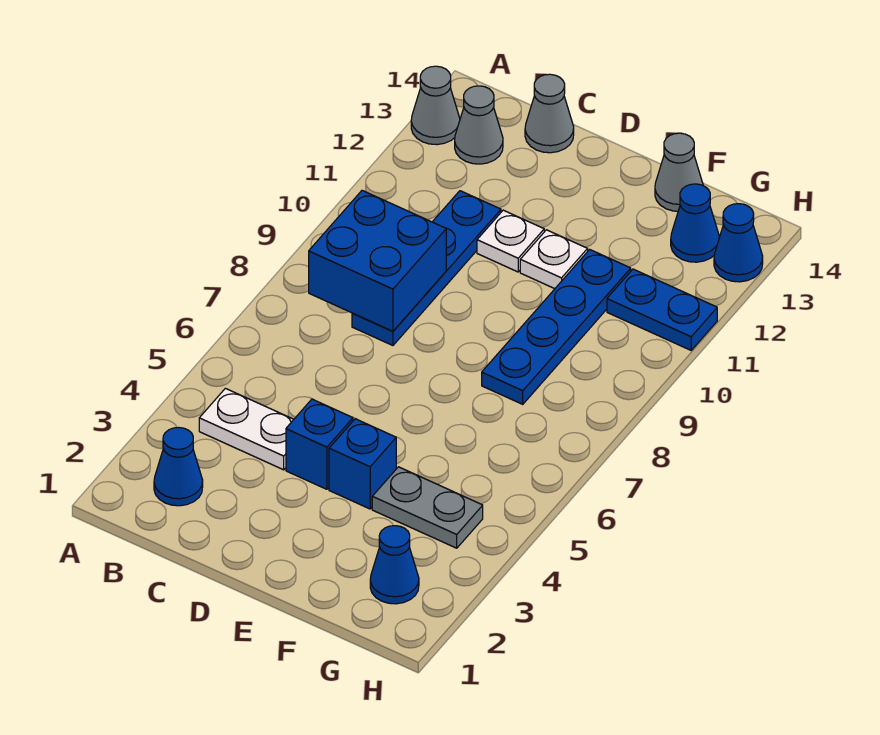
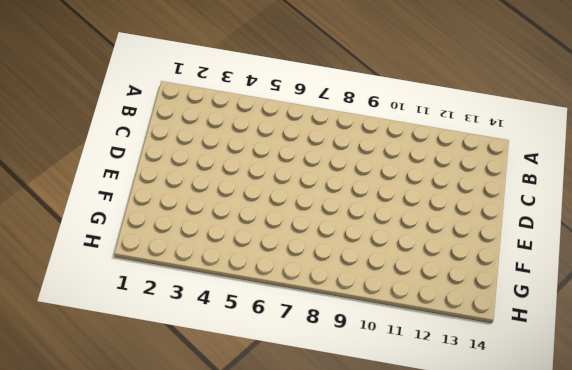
none -> grey 1x1 cone [411,66,460,145]
none -> blue 1x1 cone [154,428,203,506]
none -> white 1x2 plate [199,388,294,470]

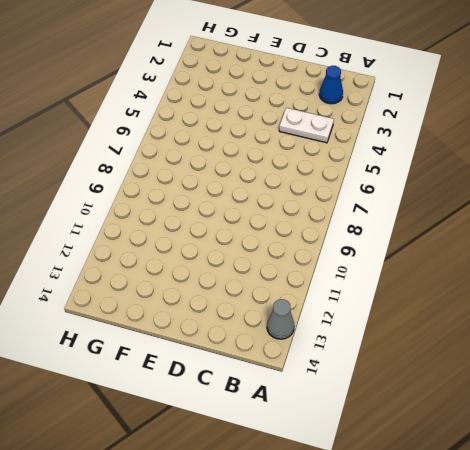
none -> grey 1x1 cone [455,86,503,164]
none -> blue 1x4 plate [352,191,501,345]
none -> grey 1x1 cone [525,74,574,153]

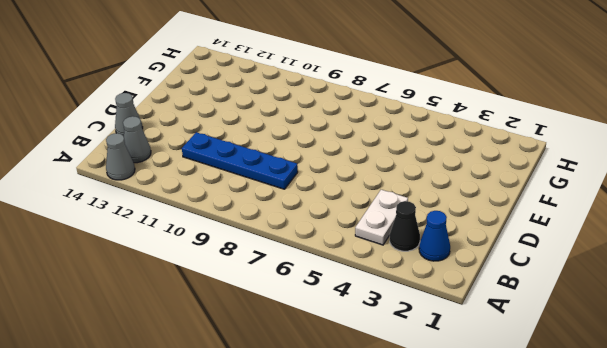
black 1x1 cone [390,201,420,251] -> none
none -> blue 1x1 brick [286,399,353,489]
none -> white 1x1 plate [477,210,544,272]
none -> blue 1x1 brick [329,419,396,509]

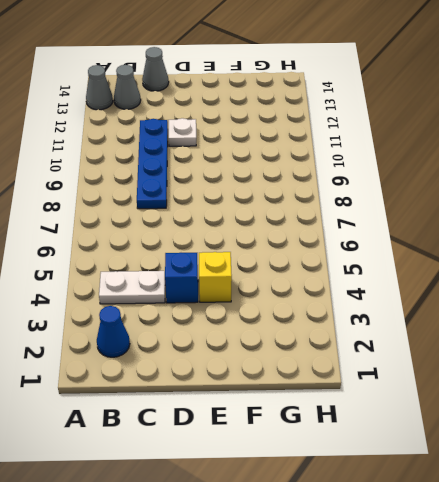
yellow 1x1 brick [199,252,232,302] -> blue 1x1 brick [329,419,396,509]
none -> white 1x1 plate [520,230,588,289]
none -> grey 1x2 plate [372,467,483,548]
none -> blue 1x4 plate [482,250,631,404]

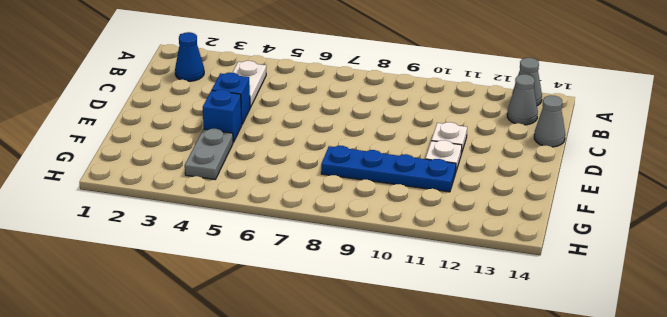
none -> blue 1x4 plate [352,191,501,345]
none -> grey 1x1 cone [655,133,703,211]
none -> blue 1x1 cone [370,526,419,604]

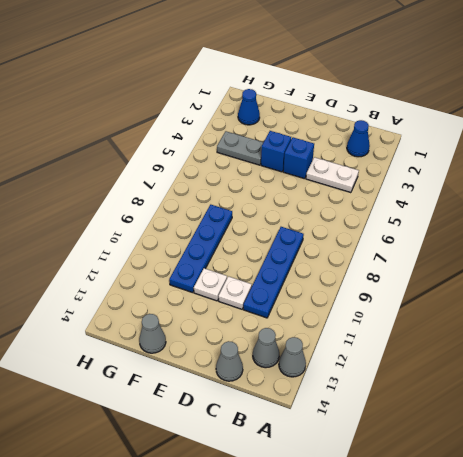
none -> blue 1x2 plate [607,269,717,350]
none -> blue 1x1 cone [671,184,719,262]
none -> blue 1x1 cone [714,204,763,282]

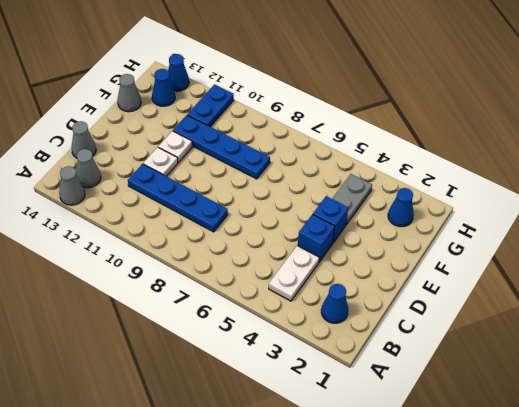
none -> blue 2x2 brick [309,191,446,331]

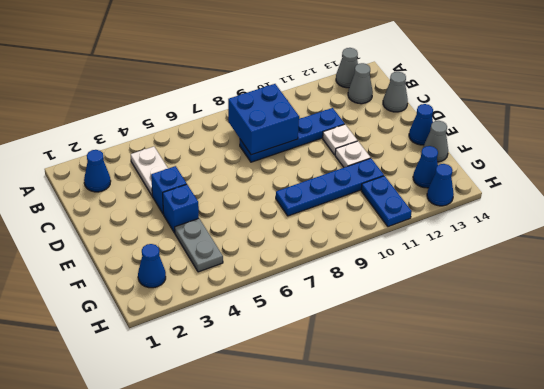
blue 1x1 cone [409,104,433,145] -> none

